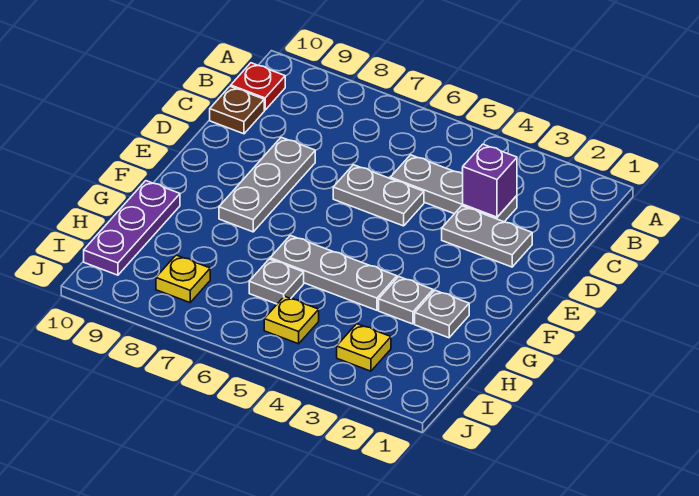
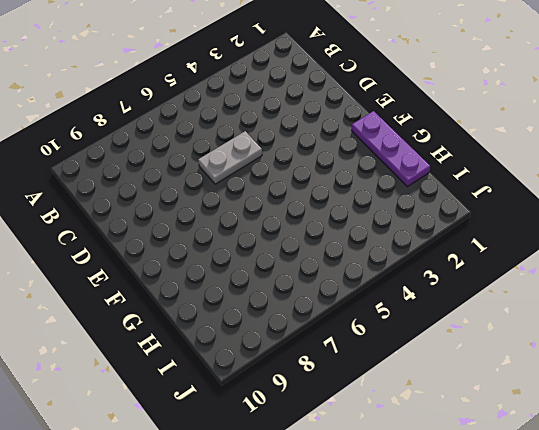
purple 1x3 plate [352,111,430,187] -> purple 1x3 plate moved to [84,181,180,275]
none -> red 1x1 plate [231,63,285,110]
none -> grey 1x3 plate [390,155,517,222]
none -> brown 1x1 plate [210,86,264,134]

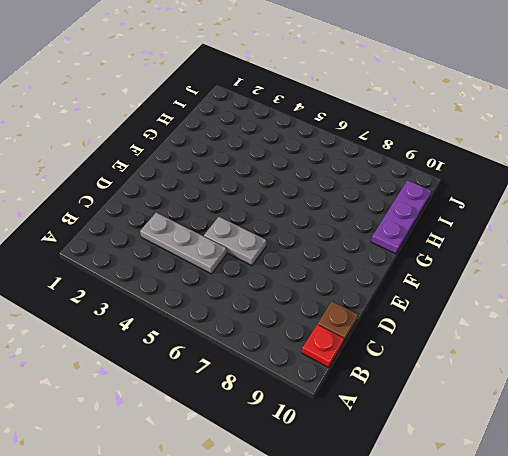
none -> grey 1x2 plate [442,206,532,267]
none -> grey 1x3 plate [219,137,315,232]
none -> grey 1x1 plate [415,290,469,338]

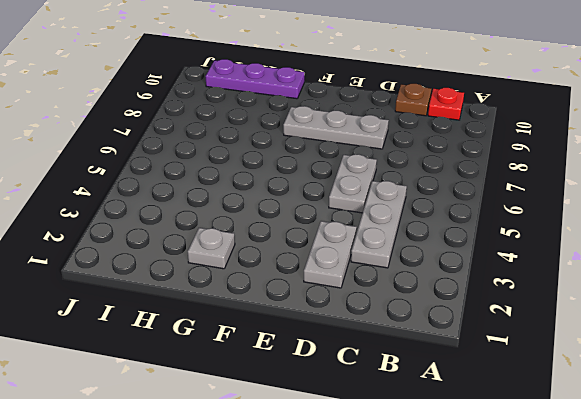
none -> grey 1x1 plate [379,277,433,324]
none -> grey 1x3 plate [270,235,397,310]
none -> grey 1x1 plate [249,259,304,304]

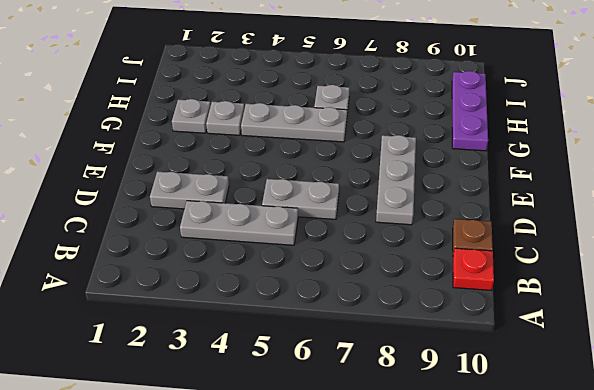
none -> yellow 1x1 plate [337,324,391,371]
none -> yellow 1x1 plate [264,296,319,344]
none -> yellow 1x1 plate [156,255,210,303]

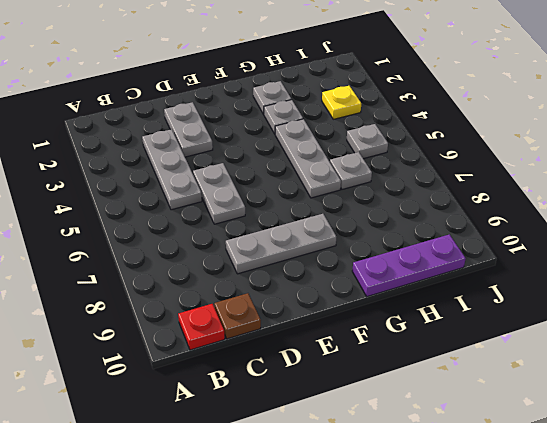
grey 1x1 plate [347,124,388,159] -> yellow 1x1 plate [264,296,319,344]
none -> yellow 1x1 plate [156,255,210,303]
none -> purple 1x1 brick [463,144,517,217]

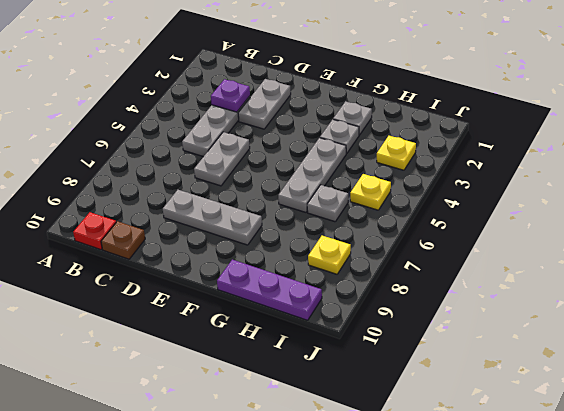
purple 1x1 plate [211,79,250,112] -> purple 1x1 brick [463,144,517,217]

